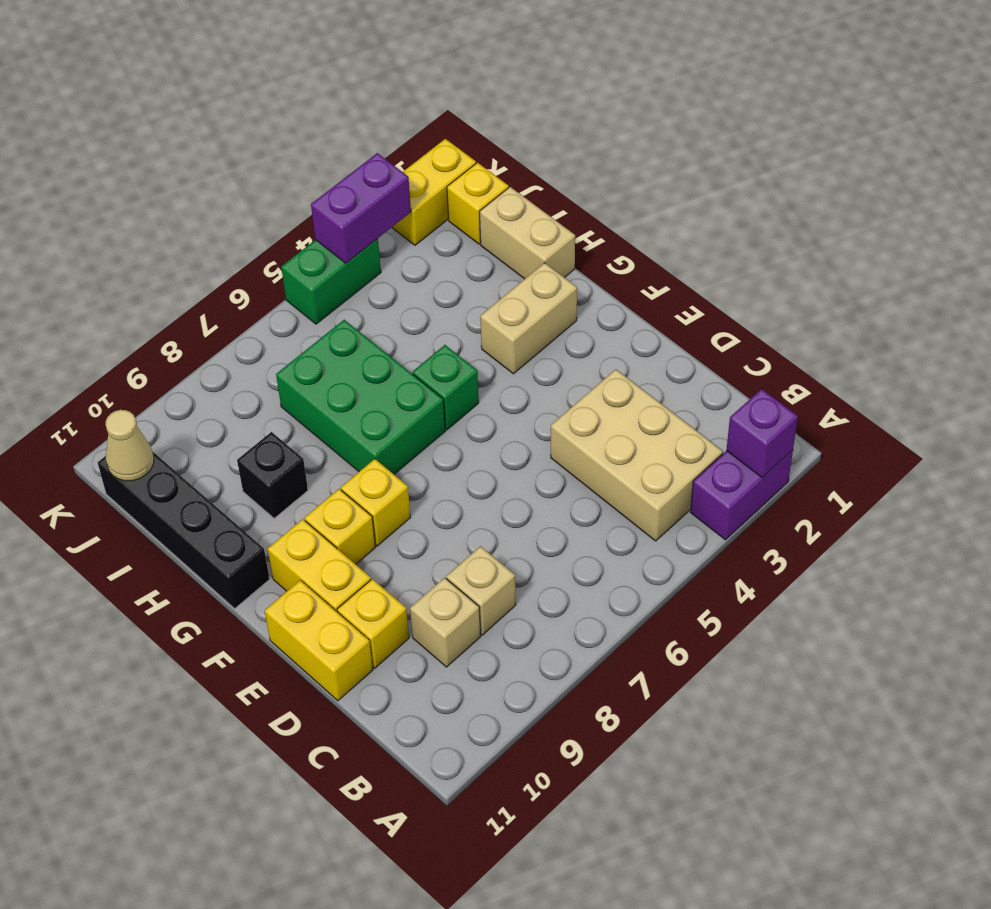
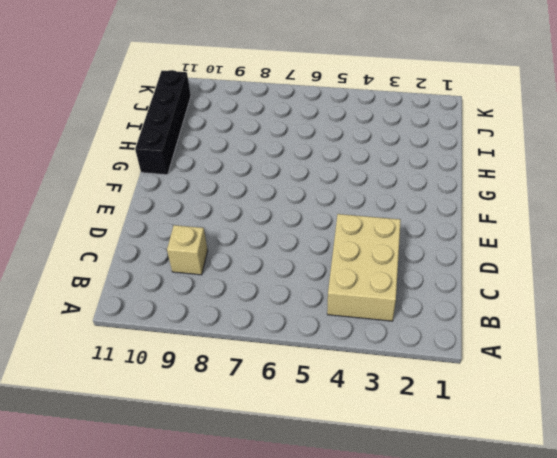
none -> purple 1x2 brick [690,450,793,540]
none -> tan 1x1 brick [446,546,516,635]
none -> yellow 1x1 brick [337,579,409,668]

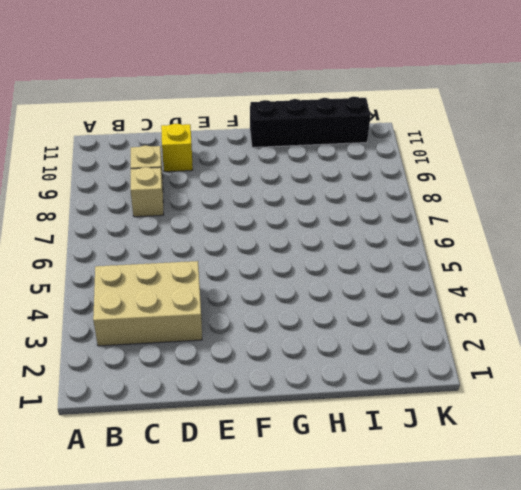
none -> purple 1x2 brick [690,450,793,540]
none -> yellow 1x2 brick [265,580,373,701]
none -> yellow 1x2 brick [268,519,371,612]

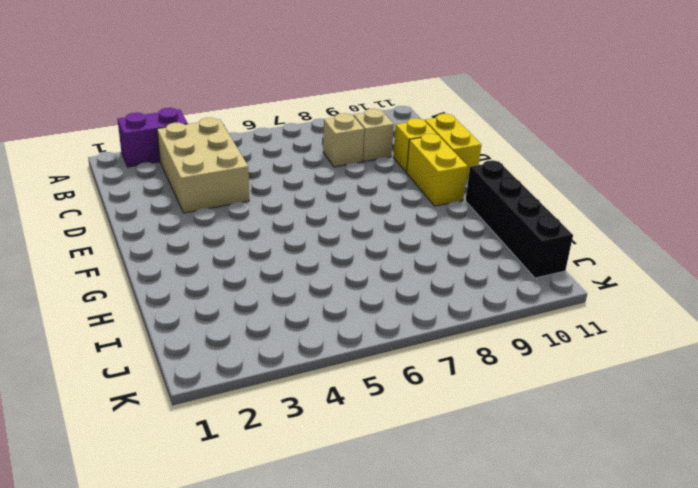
none -> yellow 1x1 brick [341,459,411,546]
none -> yellow 1x1 brick [305,489,375,564]
none -> tan 1x2 brick [480,263,577,374]

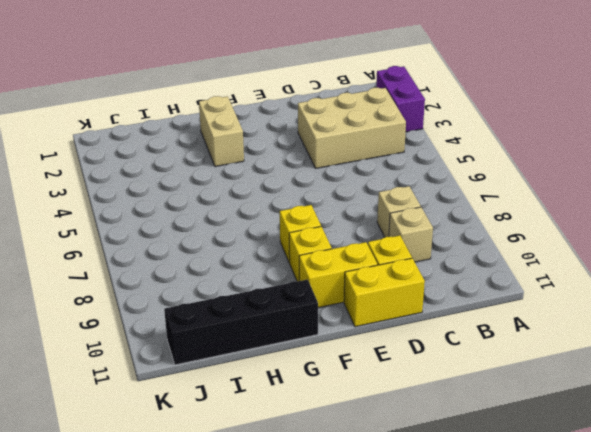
none -> green 1x1 brick [413,345,479,430]
none -> green 2x3 brick [276,320,445,474]
none -> tan 1x2 brick [479,187,575,279]

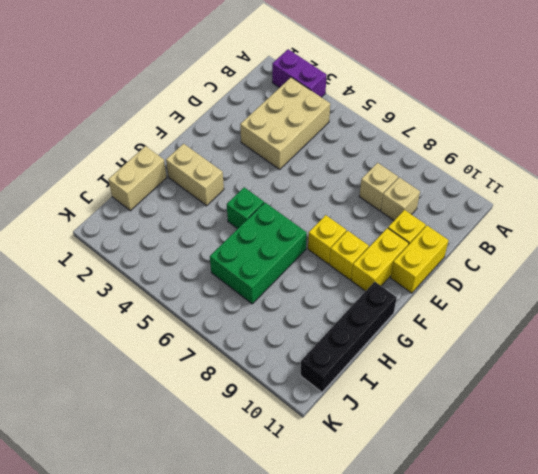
none -> black 1x1 brick [237,432,308,518]
none -> yellow 1x1 brick [447,163,509,244]
none -> yellow 1x2 brick [392,139,476,245]

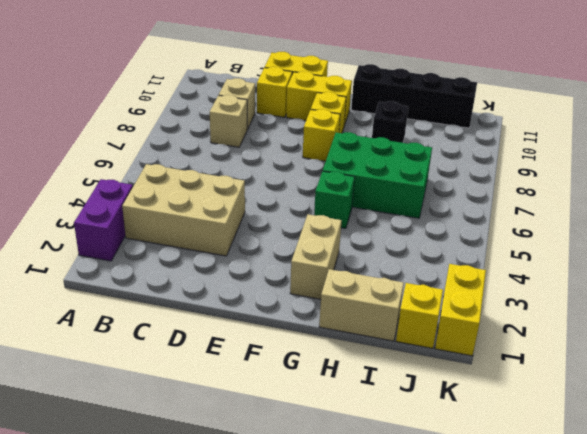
none -> green 1x2 brick [281,239,381,324]
none -> purple 1x1 brick [726,389,798,477]
none -> tan 1x1 cone [106,410,154,481]

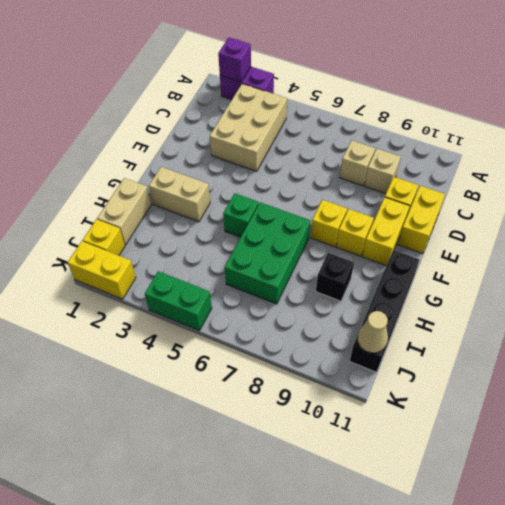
none -> purple 1x2 brick [311,153,411,263]

